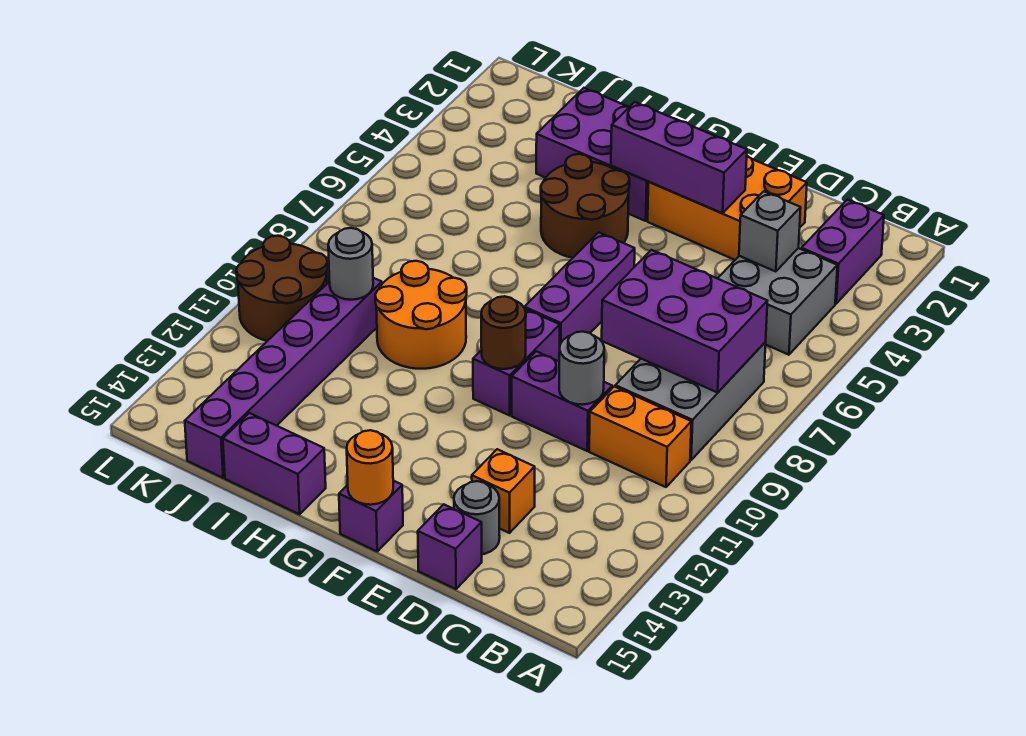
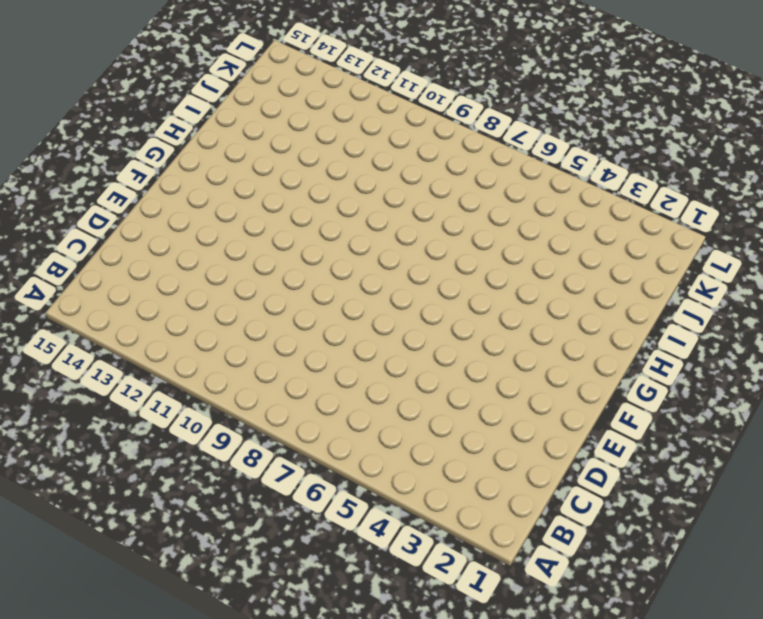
none -> purple 1x2 brick [802,200,884,304]
none -> grey 2x2 brick [718,248,837,355]
none -> grey 2x3 brick [615,342,766,460]

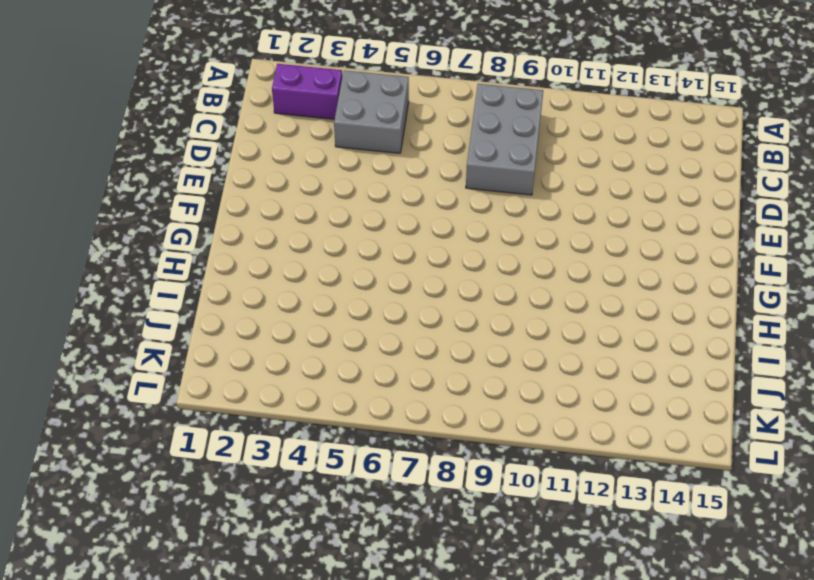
grey 2x3 brick [466,84,543,195] -> grey 2x3 brick turned to [615,342,766,460]
none -> orange 1x2 brick [589,387,691,487]
none -> orange 2x3 brick [648,156,807,260]
none -> purple 1x2 brick [512,351,612,451]

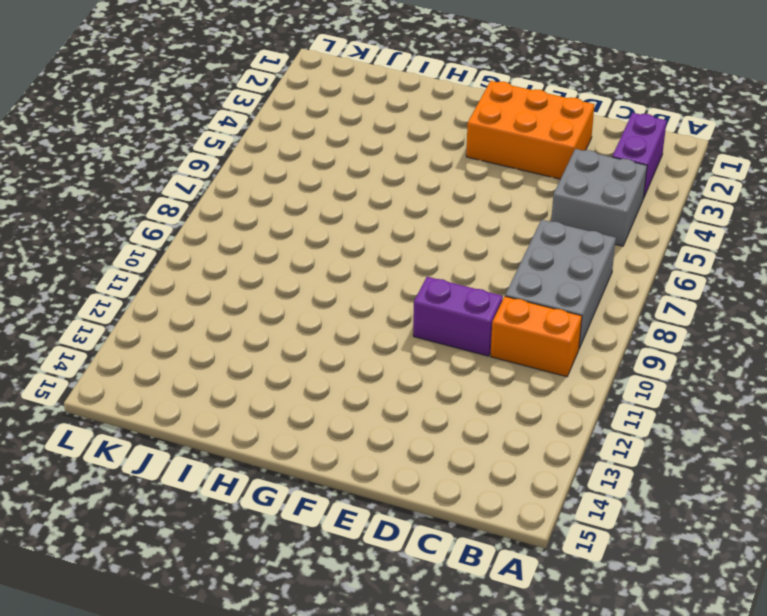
none -> orange 1x1 brick [472,449,535,533]
none -> grey 1x1 round brick [454,481,500,554]
none -> purple 1x1 brick [418,504,482,589]

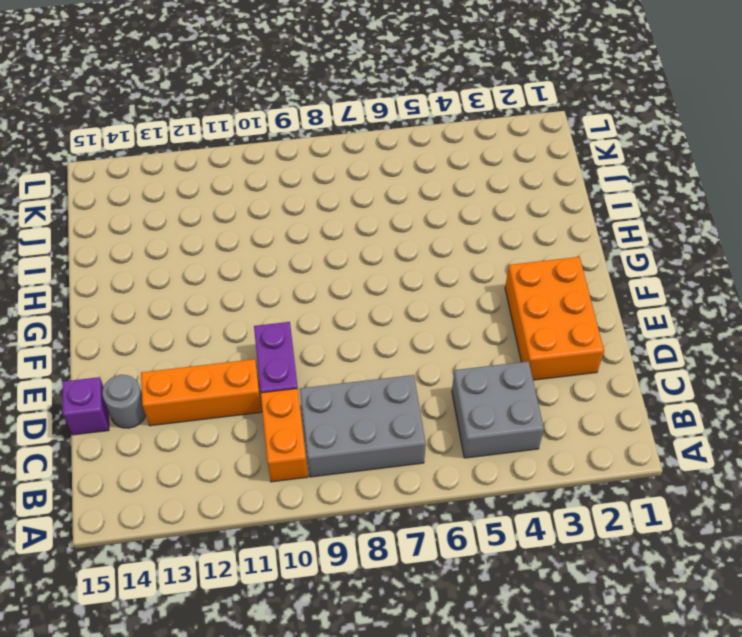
orange 1x3 brick [141,359,262,426] -> orange 1x1 brick [472,449,535,533]
none -> purple 1x2 brick [802,200,884,304]
none -> purple 1x3 brick [524,232,635,344]
none -> purple 1x2 brick [473,309,560,415]

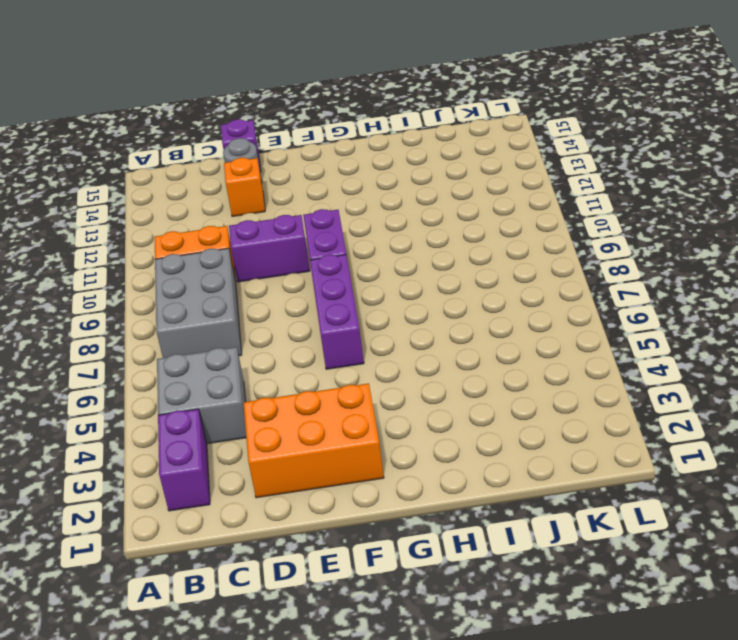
none -> purple 1x1 brick [339,481,403,551]
none -> purple 2x3 brick [536,88,648,221]
none -> brown 2x2 round brick [541,154,630,258]

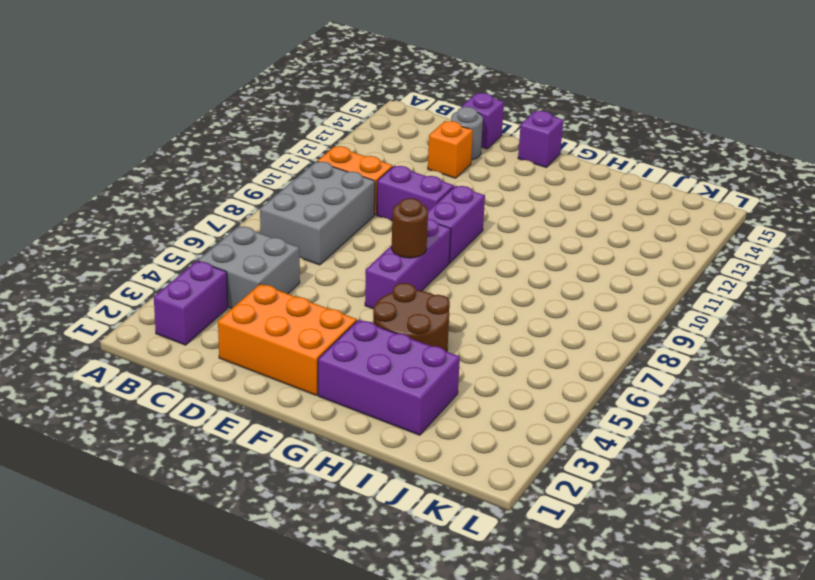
brown 1x1 round brick [392,198,428,258] -> brown 1x1 round brick moved to [481,296,526,369]
none -> orange 2x2 round brick [375,261,467,369]
none -> purple 1x2 brick [223,413,326,514]
none -> purple 1x6 brick [185,278,382,478]

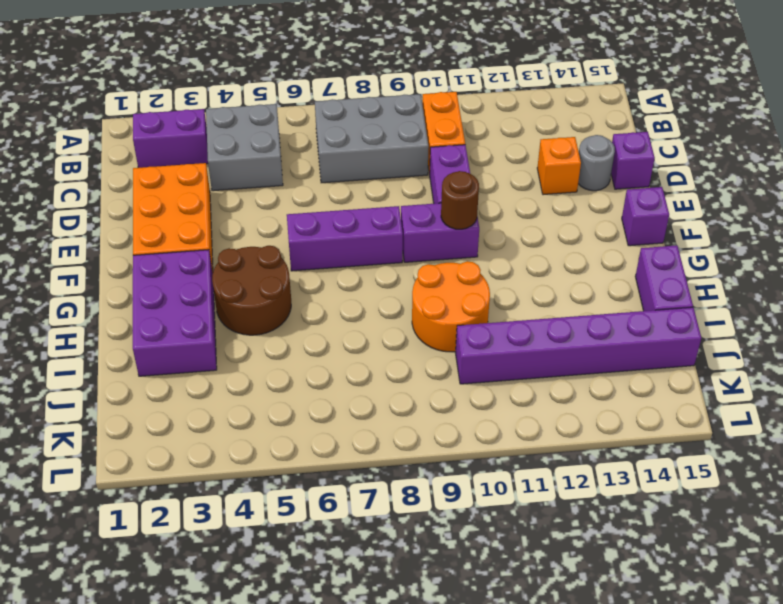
none -> brown 2x2 round brick [236,236,328,341]
none -> purple 2x3 brick [602,250,767,393]
none -> grey 1x1 brick [739,191,801,272]

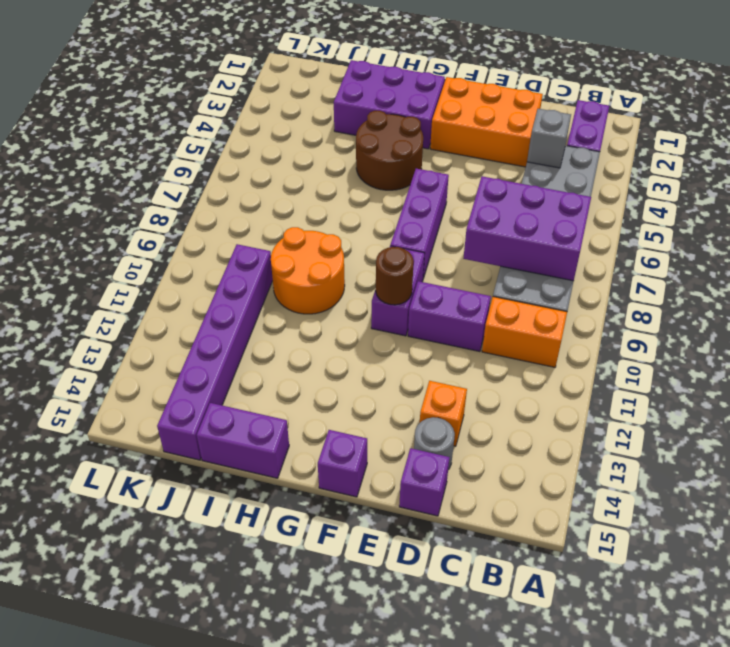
none -> brown 2x2 round brick [236,236,328,341]
none -> grey 1x1 round brick [559,332,604,405]
none -> purple 1x3 brick [611,102,747,213]

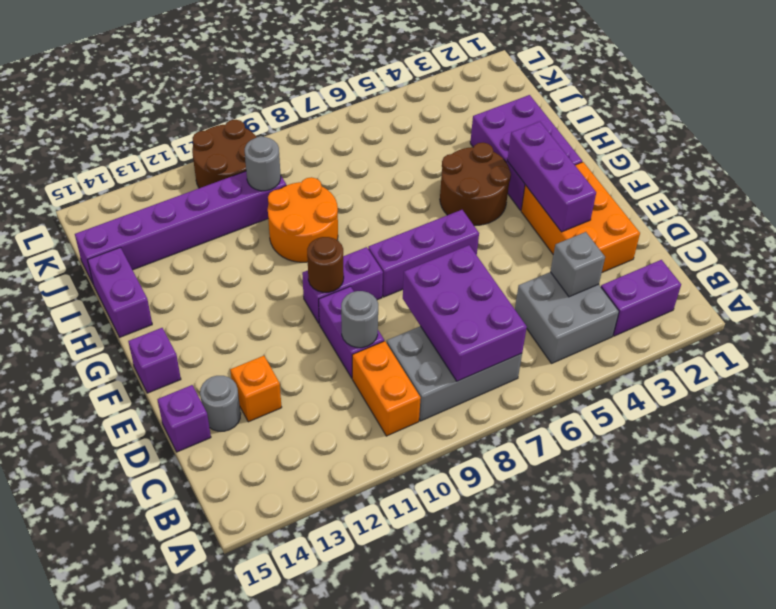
none -> orange 1x1 round brick [347,430,393,505]

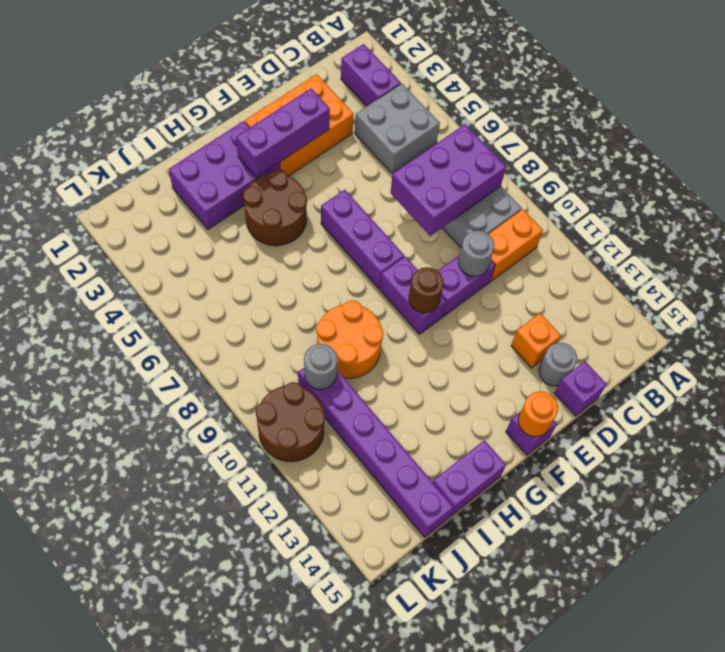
none -> grey 1x1 brick [739,191,801,272]

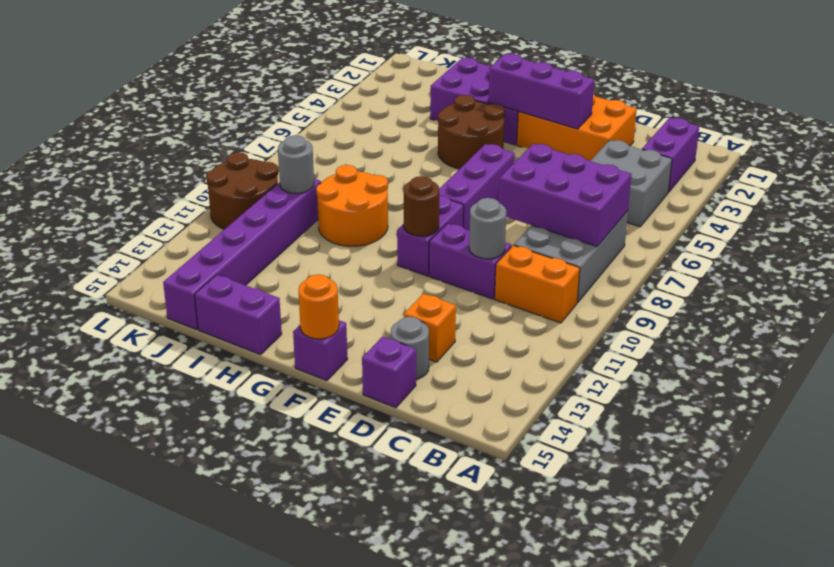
none -> grey 1x1 brick [739,191,801,272]

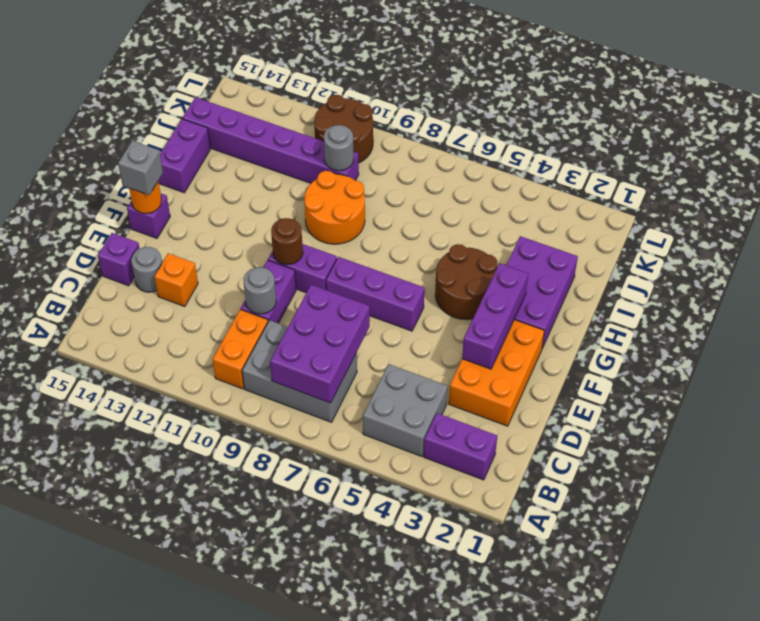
grey 1x1 brick [118,141,163,195] -> grey 1x1 brick moved to [739,191,801,272]

